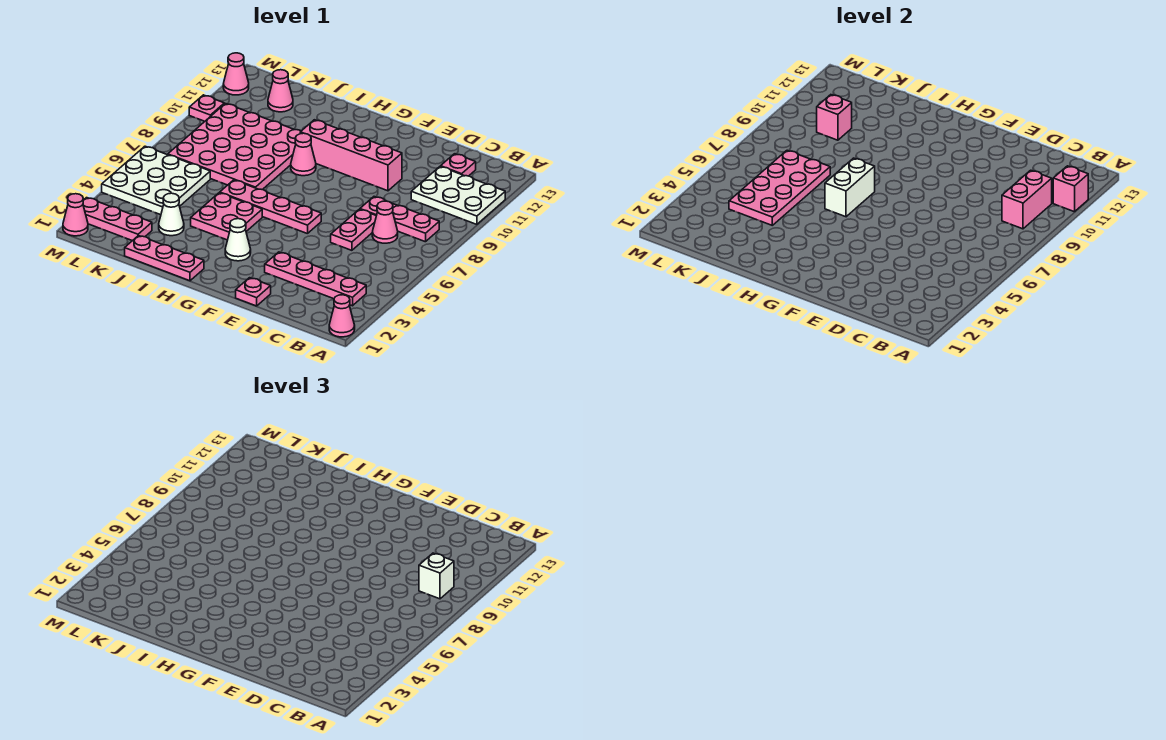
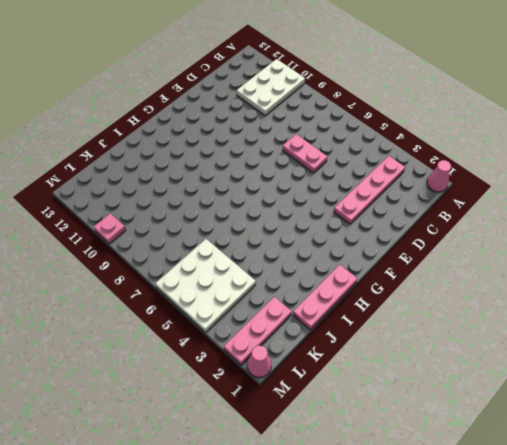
none -> pink 1x3 plate [360,197,439,242]
none -> pink 1x1 cone [372,201,398,243]
none -> pink 1x1 plate [441,154,476,176]

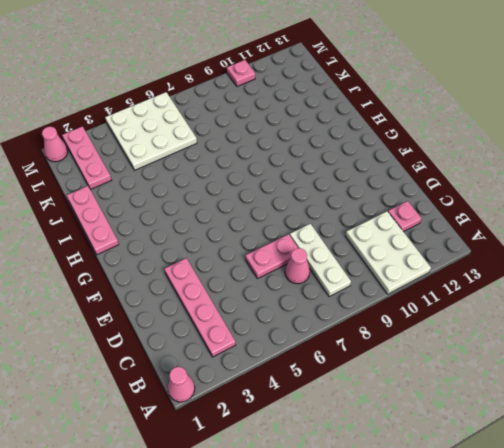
white 1x3 plate [290,224,351,297] -> pink 1x3 plate [360,197,439,242]
none -> pink 1x1 plate [236,278,271,306]
none -> pink 1x4 brick [300,120,402,191]
none -> pink 1x4 plate [220,180,321,234]

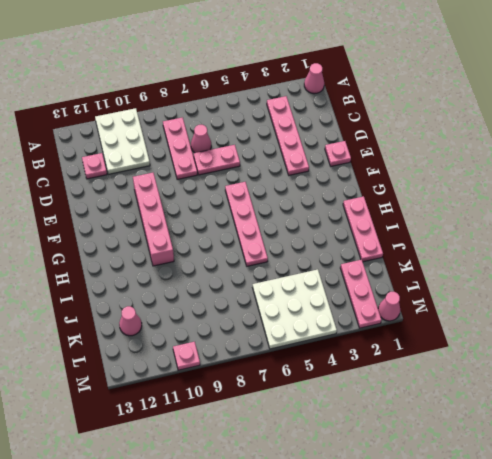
none -> white 1x1 cone [225,219,251,261]
none -> pink 2x2 plate [191,193,262,240]
none -> pink 1x1 cone [291,133,316,176]

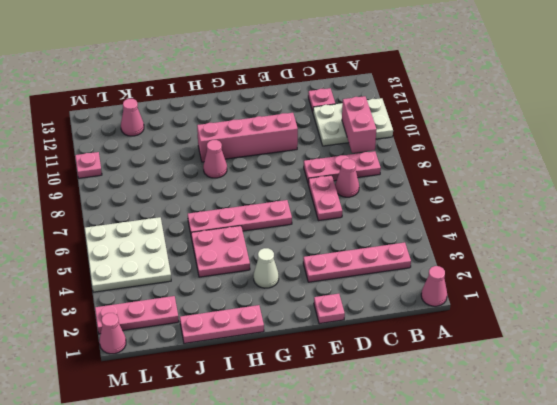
none -> pink 4x4 plate [168,104,301,190]
none -> white 1x1 cone [159,193,184,236]
none -> pink 1x1 cone [223,53,249,95]

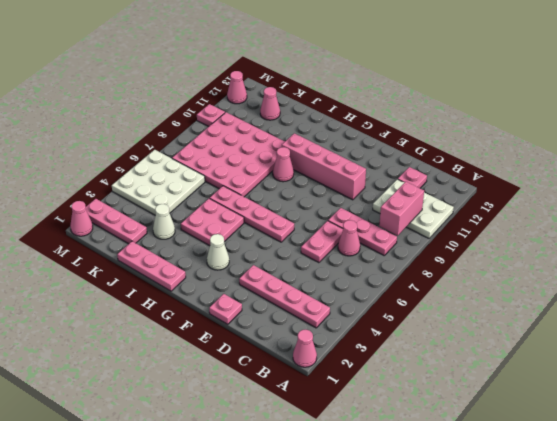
none -> pink 1x1 brick [1053,166,1088,212]
none -> white 1x2 brick [825,158,875,217]
none -> pink 2x4 plate [729,150,830,225]

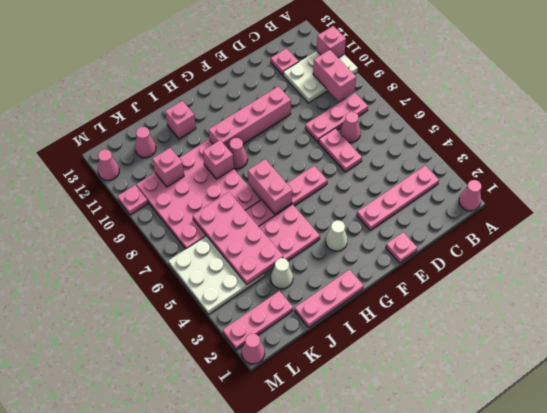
pink 1x2 brick [248,159,292,214] -> white 1x2 brick [825,158,875,217]
pink 1x1 brick [203,140,234,179] -> none
pink 1x1 brick [165,101,196,139] -> none
none -> white 1x1 brick [419,553,454,599]

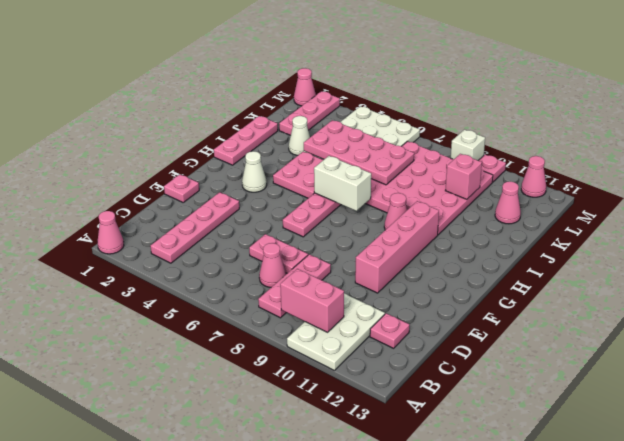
white 1x1 brick [451,130,485,160] -> white 1x1 brick moved to [419,553,454,599]
none -> pink 1x1 brick [1053,166,1088,212]

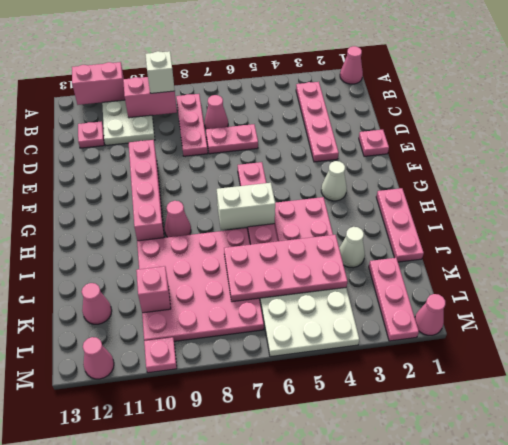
pink 1x2 brick [72,62,125,105] -> pink 1x1 brick [1053,166,1088,212]

